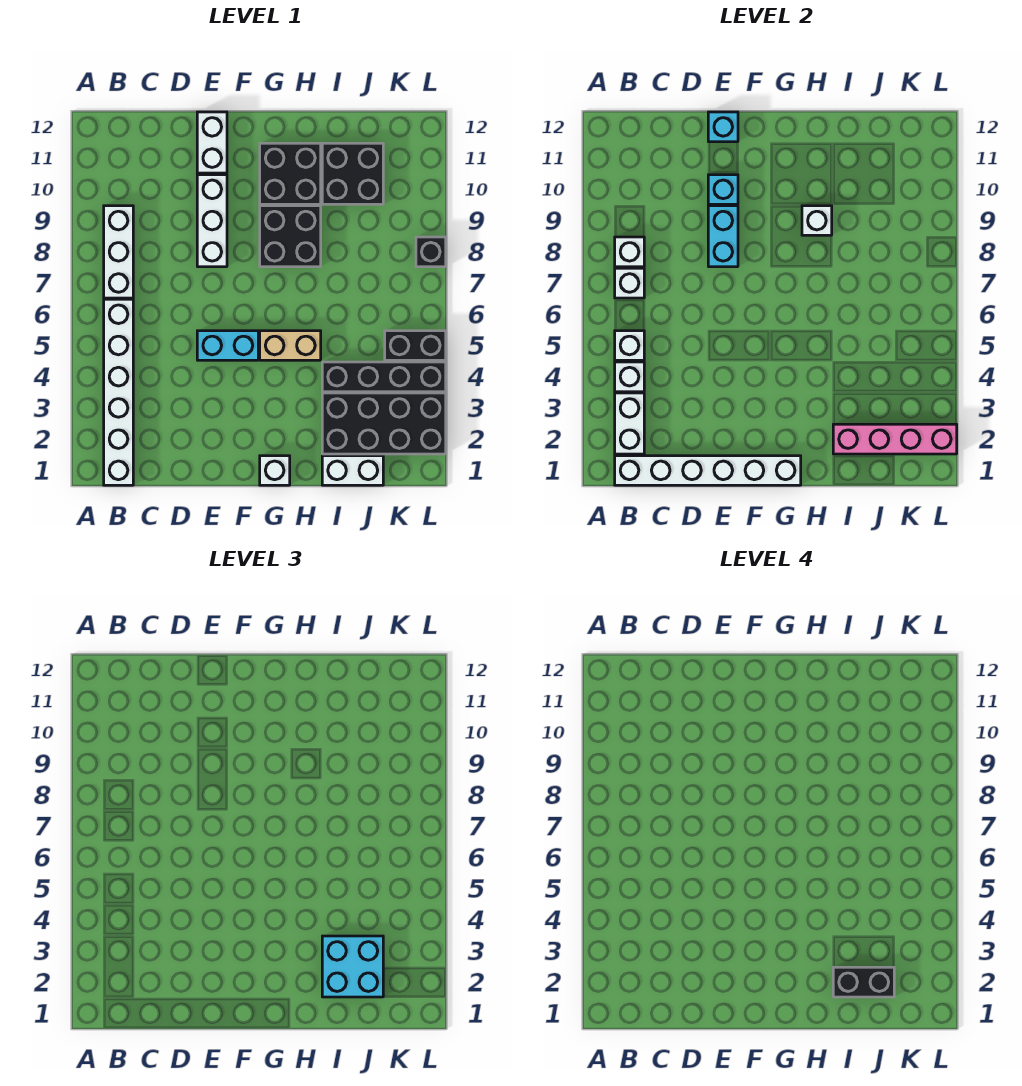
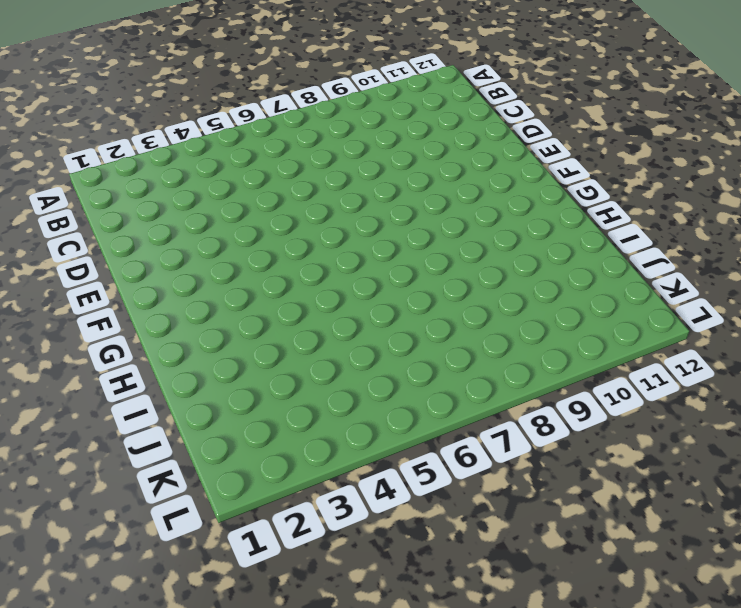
none -> white 1x6 brick [104,299,133,485]
none -> white 1x3 brick [104,206,133,298]
none -> cyan 1x2 brick [197,331,258,360]

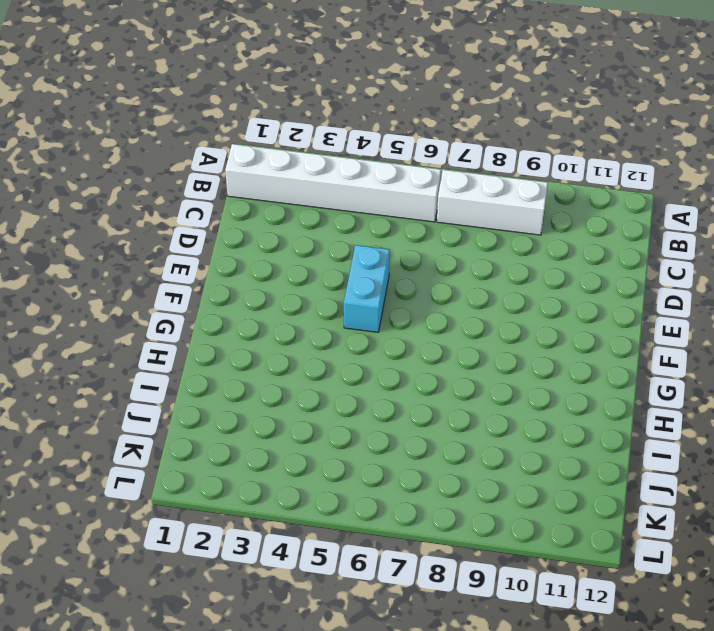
none -> white 1x3 brick [197,175,227,267]
none -> white 1x2 brick [197,112,227,173]
none -> white 1x1 brick [260,456,290,485]

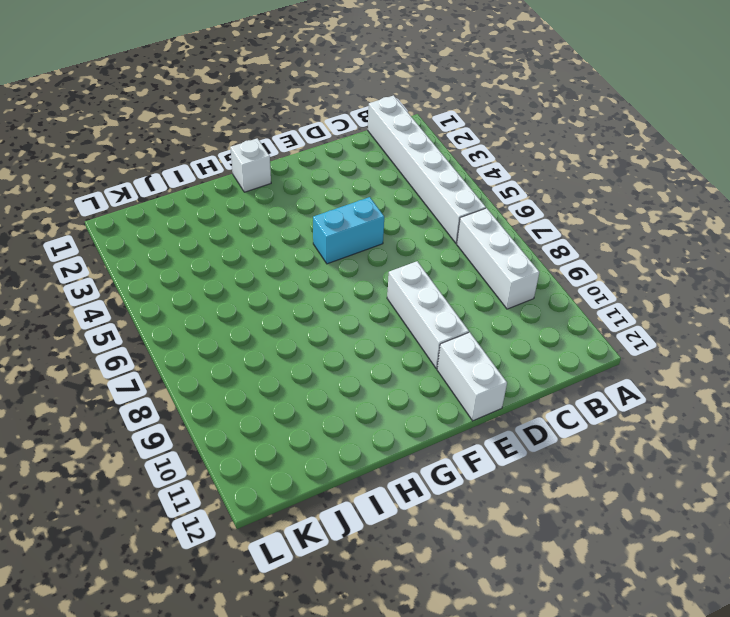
none -> tan 1x2 brick [260,331,321,360]
none -> black 2x2 brick [260,206,321,267]
none -> black 2x2 brick [260,143,321,204]

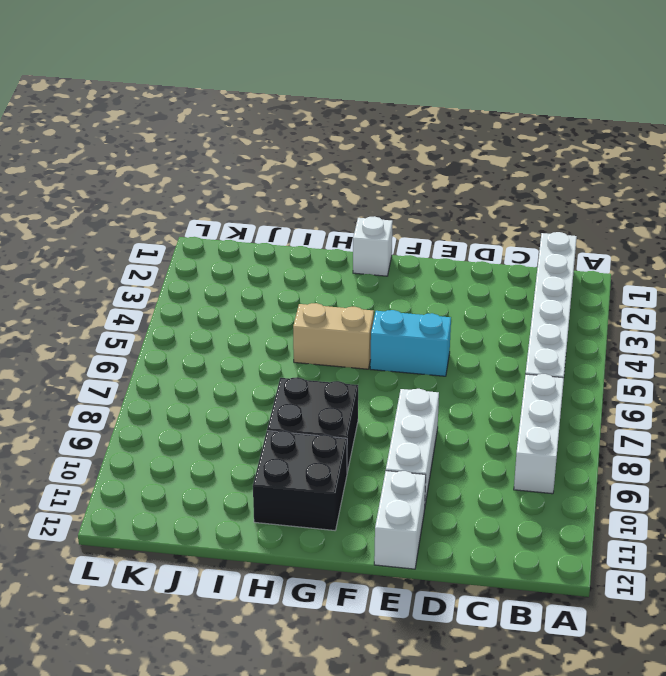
none -> white 1x2 brick [322,456,383,485]
none -> black 2x4 brick [322,393,446,454]
none -> black 1x4 brick [322,362,446,392]

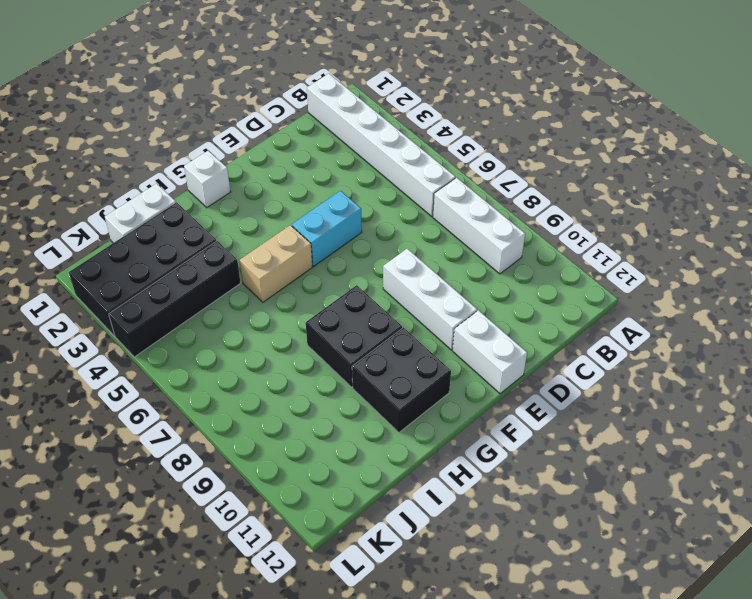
none -> black 2x2 brick [322,143,383,204]
none -> black 1x2 brick [385,331,446,360]
none -> black 1x1 brick [416,237,446,267]

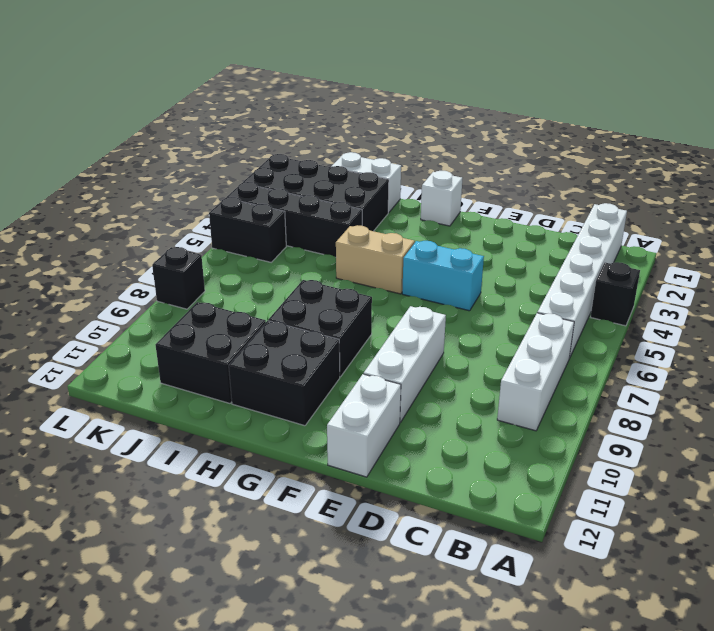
black 1x1 brick [591,262,640,326] -> none
none -> white 1x6 brick [615,456,801,485]
none -> white 1x2 brick [615,393,644,454]
none -> white 1x1 brick [615,362,644,392]

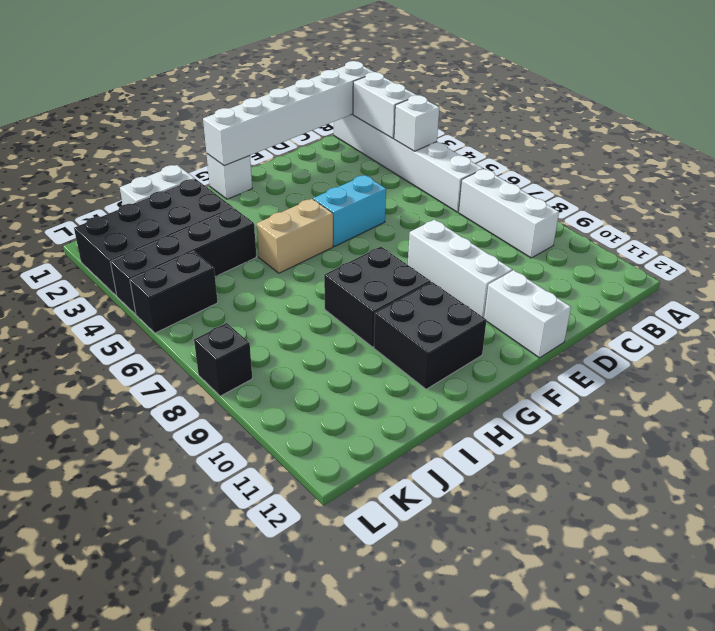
none -> black 2x2 brick [322,143,383,204]
none -> white 1x1 brick [615,331,644,360]
none -> white 1x1 brick [615,268,644,298]

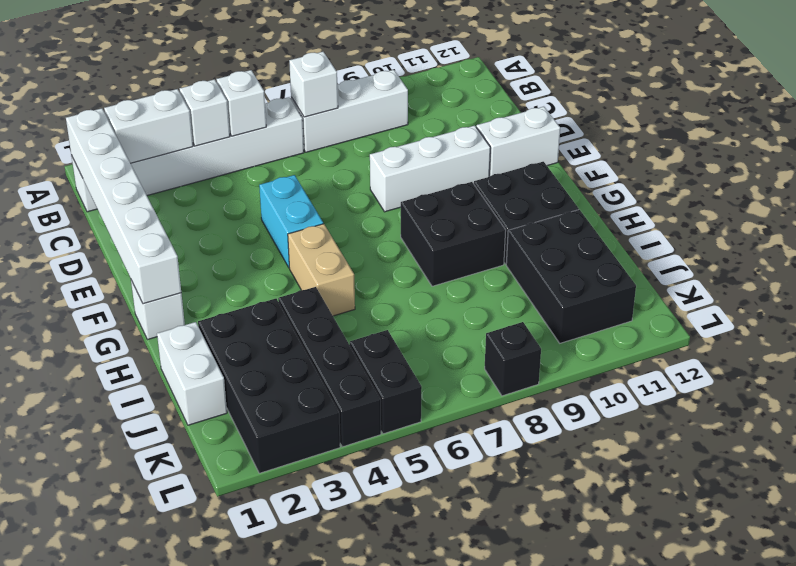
black 2x3 brick [506,210,636,343] -> black 2x2 brick [322,143,383,204]
none -> white 1x1 brick [615,237,644,267]
none -> cyan 1x2 brick [708,206,738,267]
none -> cyan 1x1 brick [708,175,738,204]

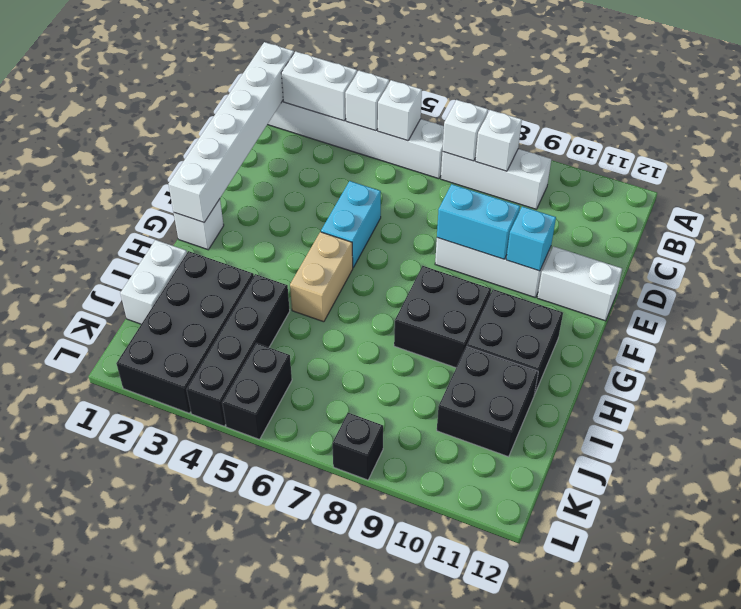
none -> cyan 1x1 brick [708,112,738,142]
none -> white 1x1 brick [802,206,832,235]
none -> pink 1x4 brick [833,424,957,454]

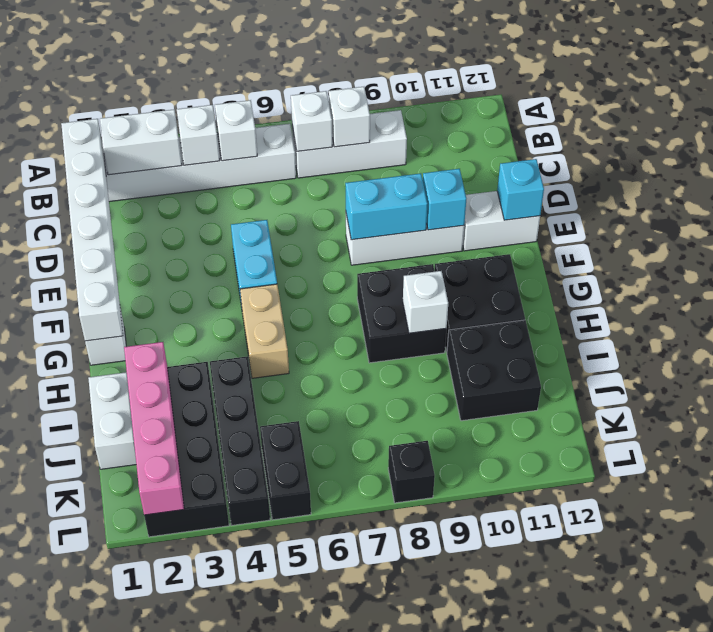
none -> cyan 2x2 brick [322,936,383,997]
none -> black 1x2 brick [833,967,894,997]

